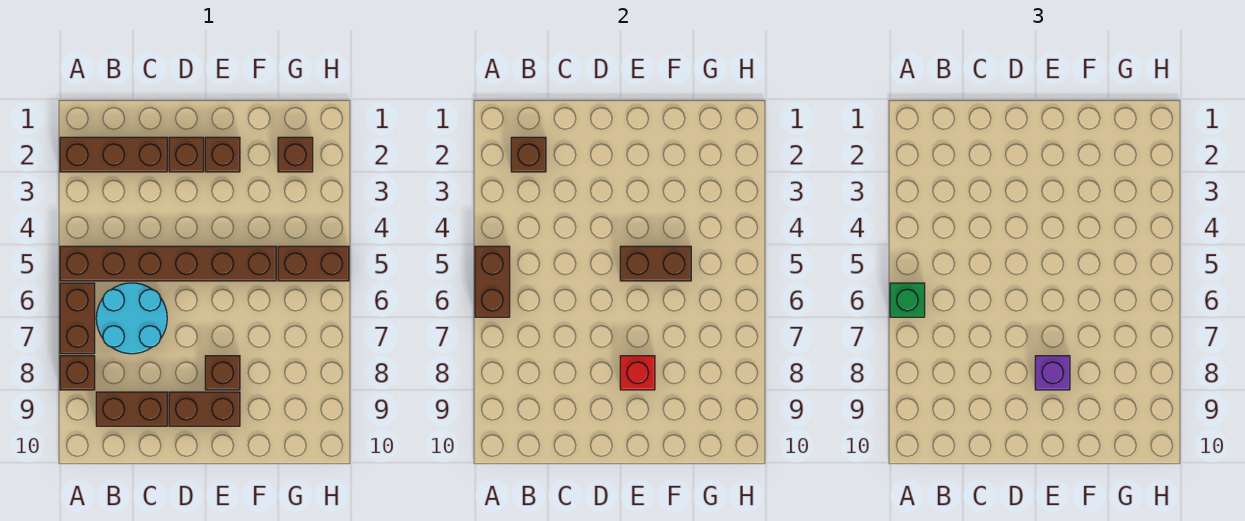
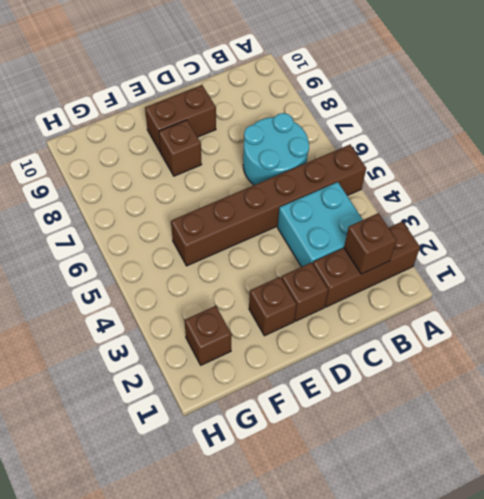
cyan 2x2 brick [278,182,363,267] -> none
none -> brown 1x2 brick [60,283,95,354]
none -> brown 1x1 brick [60,356,95,390]
none -> brown 1x2 brick [96,392,167,426]

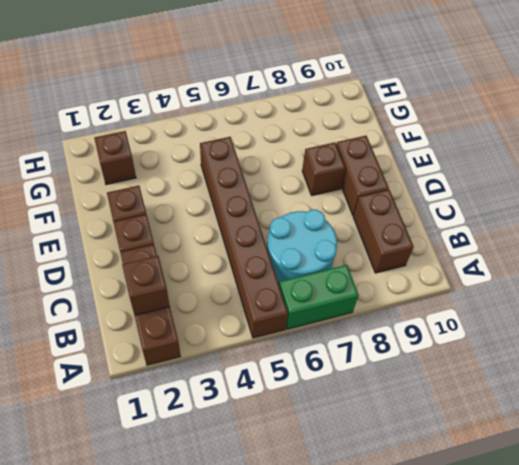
green 1x2 brick [279,265,358,329] -> brown 1x2 brick [60,283,95,354]
none -> brown 1x1 brick [60,356,95,390]
none -> brown 1x2 brick [278,246,349,281]
none -> brown 1x2 brick [475,246,510,317]

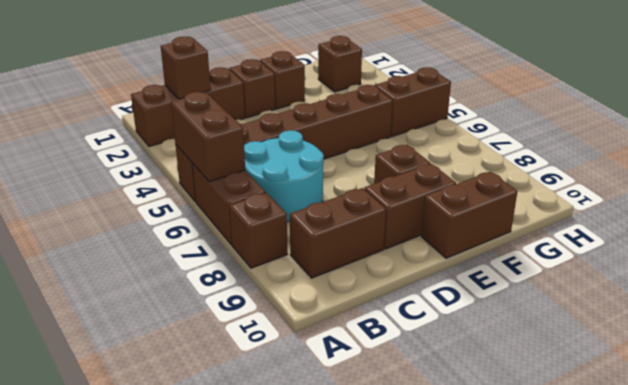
brown 1x2 brick [421,172,518,258] -> brown 1x2 brick moved to [620,246,691,281]
none -> red 1x1 brick [620,356,655,390]
none -> green 1x1 brick [890,283,925,317]
none -> purple 1x1 brick [1035,356,1070,390]

